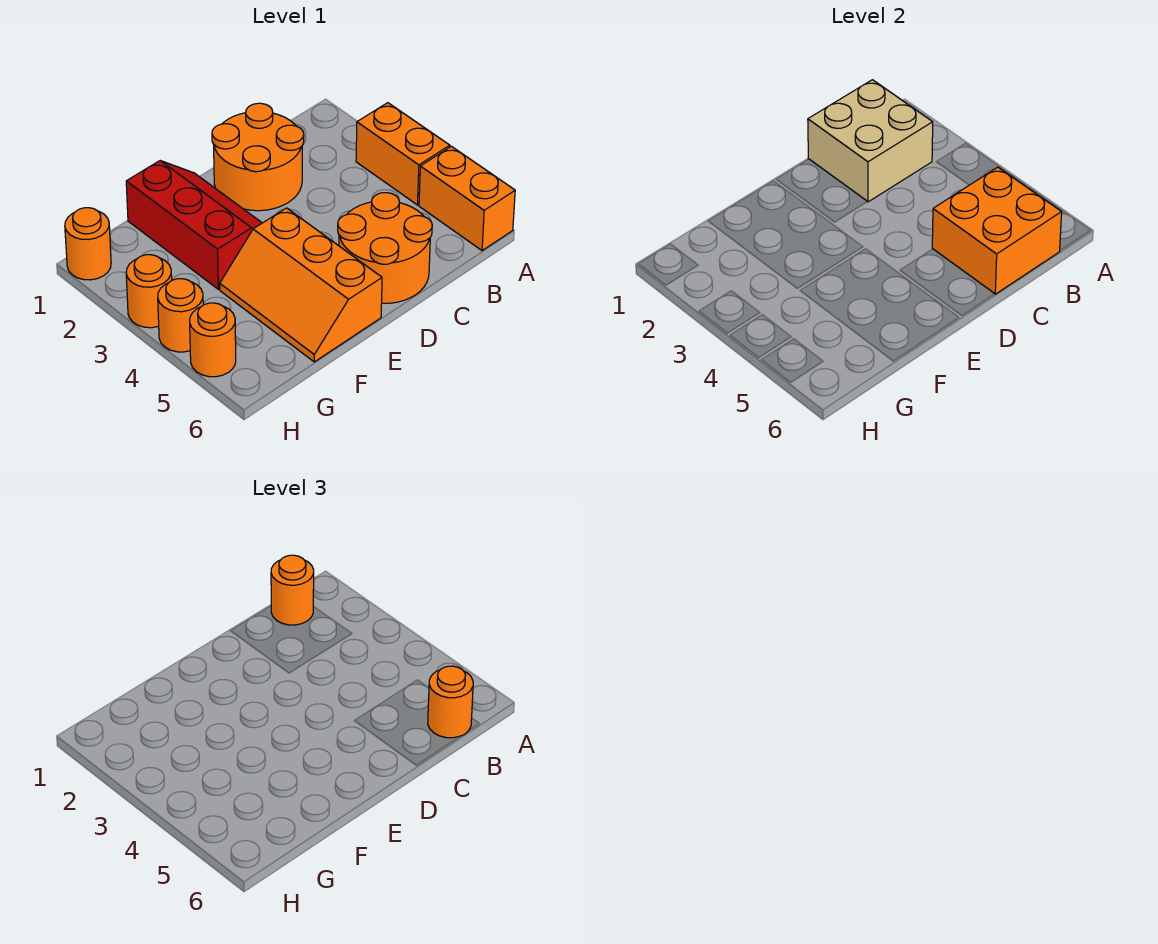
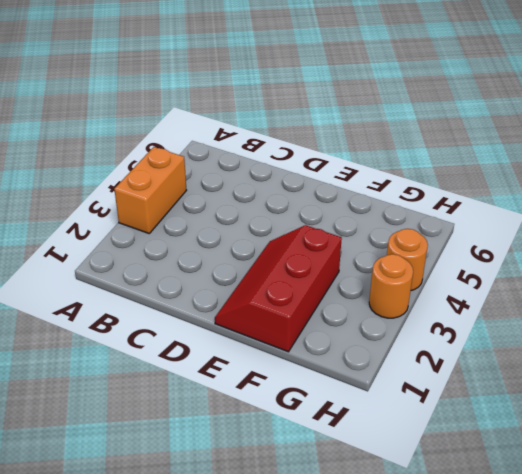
none -> orange 1x2 brick [419,146,515,251]
none -> orange 2x2 round brick [212,103,304,211]
none -> orange 2x2 round brick [338,193,432,303]

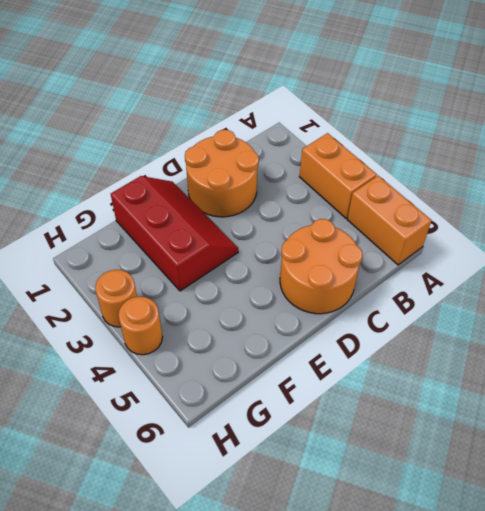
none -> orange 2x3 slope [220,208,382,362]
none -> orange 1x1 round brick [65,208,111,280]
none -> orange 1x1 round brick [190,303,236,377]

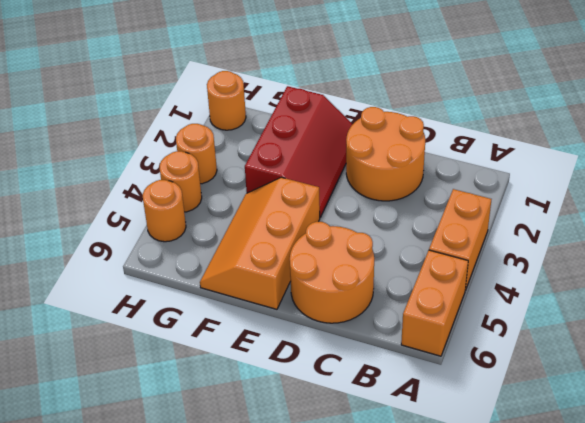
none -> tan 2x2 brick [808,80,933,202]
none -> orange 2x2 brick [932,167,1062,294]
none -> orange 1x1 round brick [271,555,314,625]

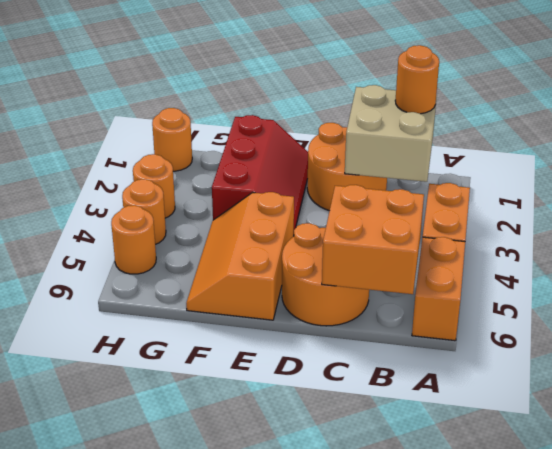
none -> orange 1x1 round brick [428,666,473,738]

